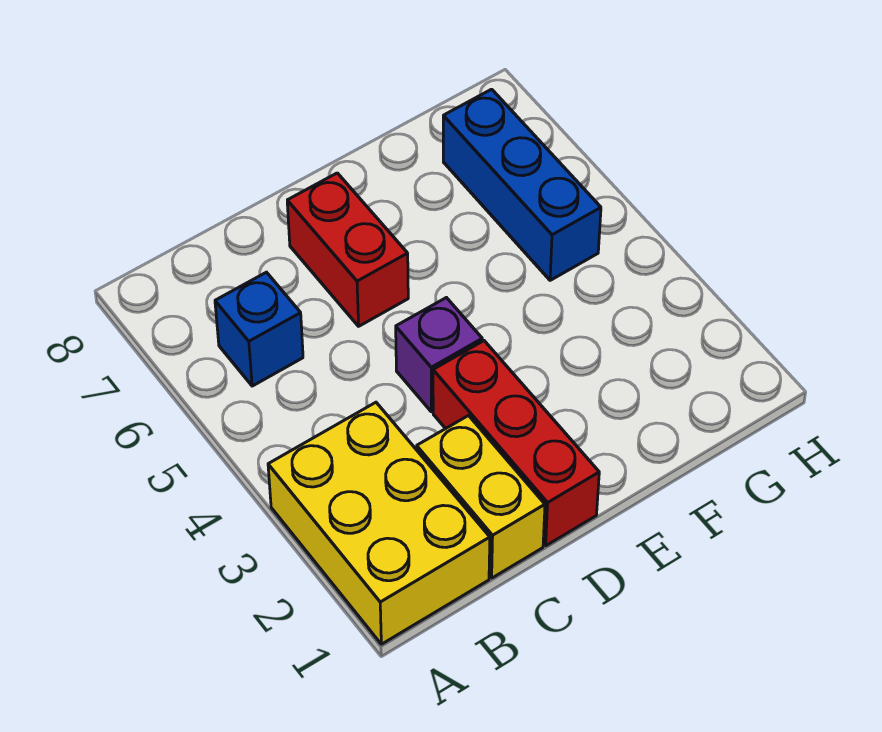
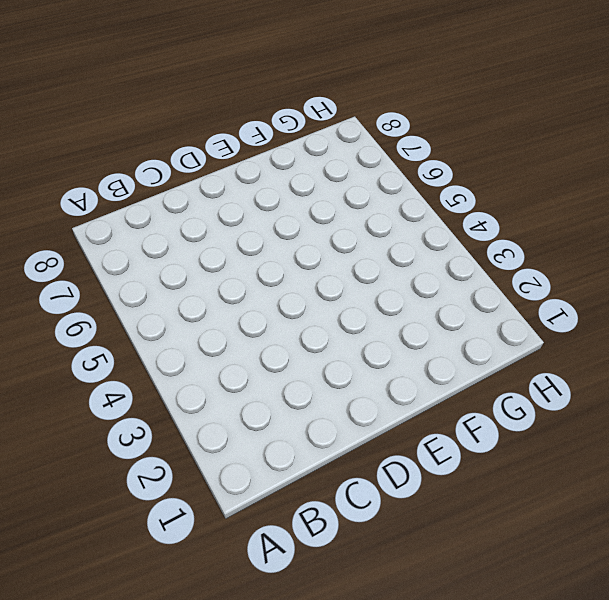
none -> yellow 2x3 brick [268,402,490,644]
none -> blue 1x1 brick [215,272,303,386]

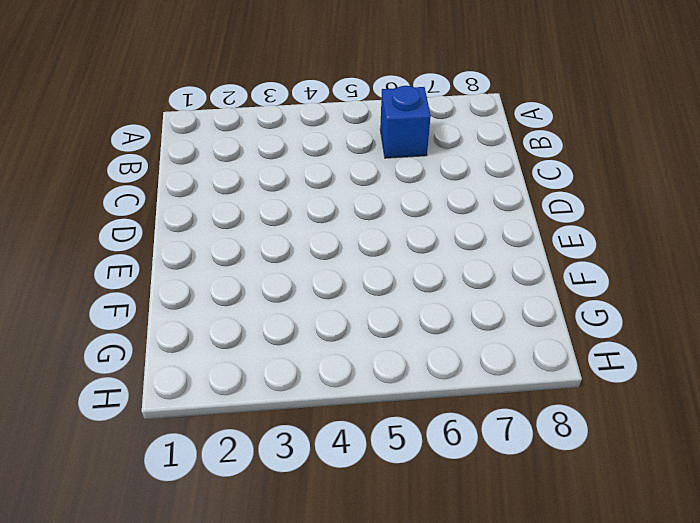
none -> yellow 2x3 brick [268,402,490,644]
none -> yellow 1x2 brick [417,416,545,578]

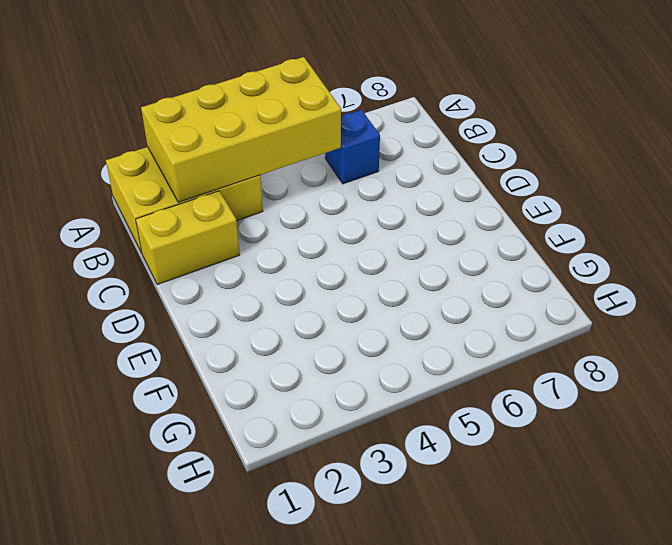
yellow 2x4 brick [141,57,341,202] -> none
none -> red 1x3 brick [433,341,599,546]
none -> purple 1x1 brick [396,298,482,412]

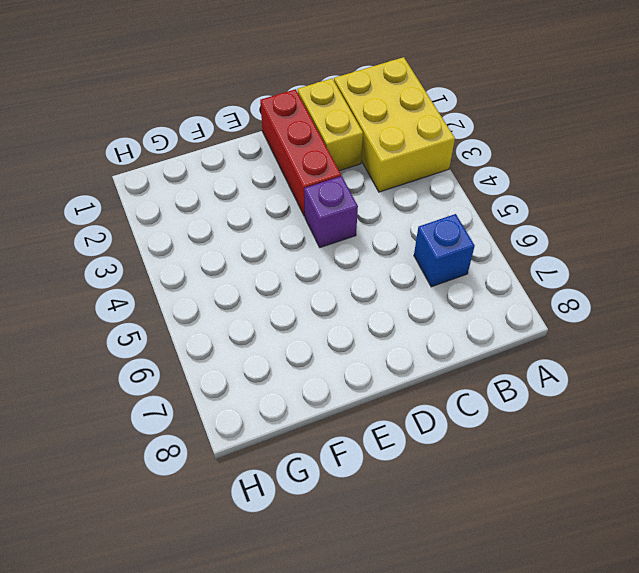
none -> red 1x2 brick [287,173,408,326]
none -> blue 1x3 brick [443,89,601,280]

